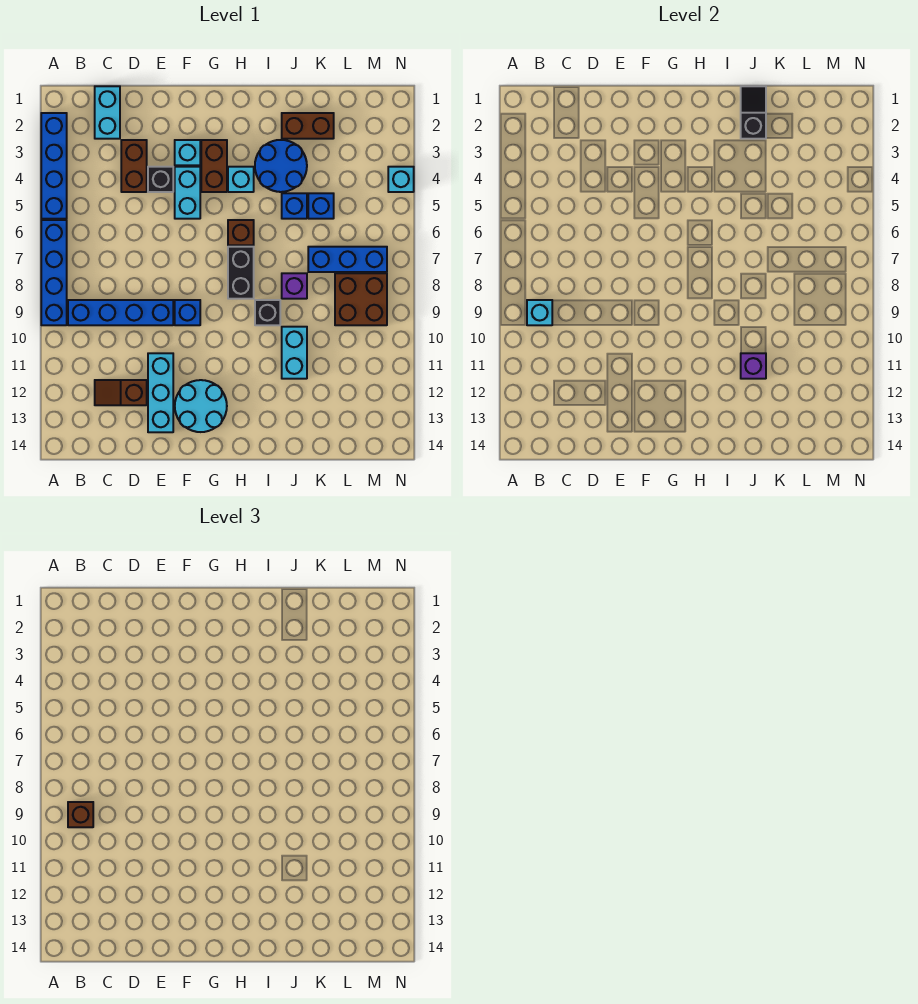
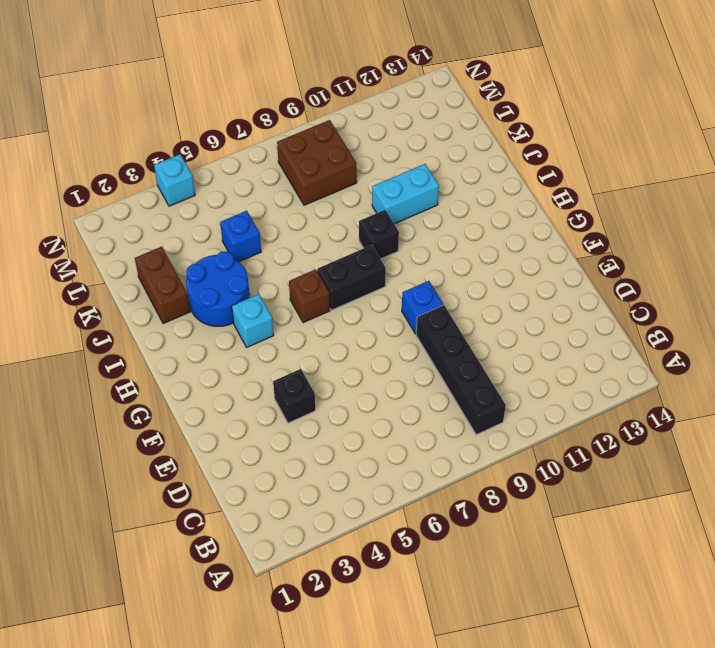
black 1x4 brick [416,305,506,435] -> blue 1x4 brick [68,300,173,325]
none -> blue 1x4 brick [41,113,67,219]
none -> blue 1x4 brick [41,220,67,325]
none -> cyan 1x2 brick [95,86,120,139]
none -> brown 1x2 slope [95,380,147,405]

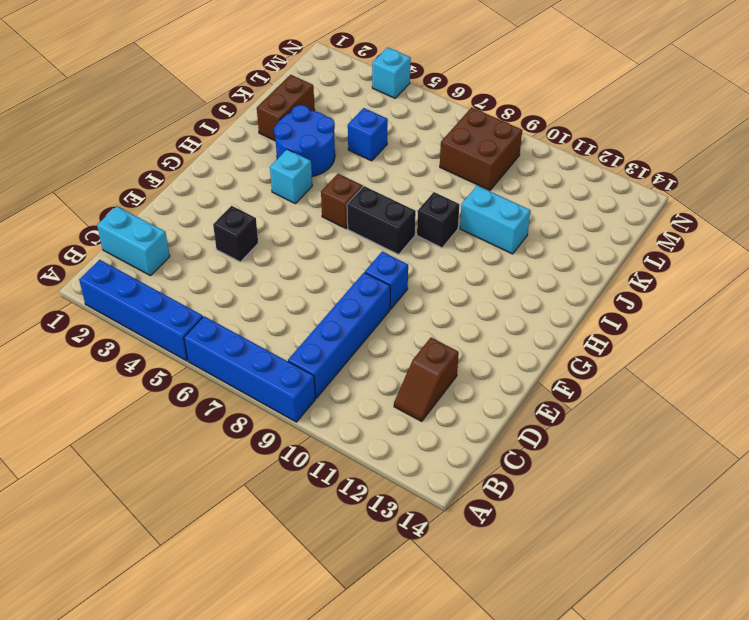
none -> brown 1x2 brick [121,140,147,192]
none -> cyan 1x3 brick [148,353,173,432]
none -> cyan 1x1 brick [175,140,200,165]
none -> cyan 1x2 brick [175,167,200,219]

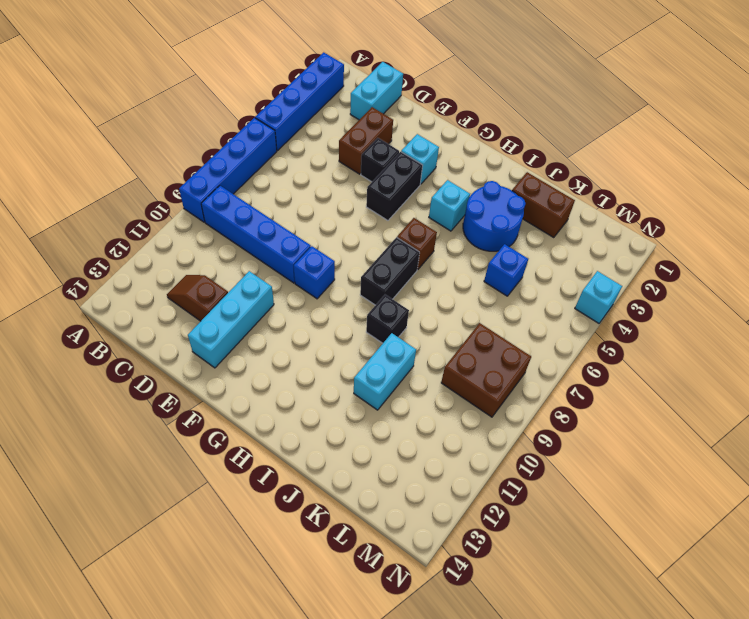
black 1x2 brick [366,152,423,220] -> cyan 1x2 brick [175,167,200,219]
none -> cyan 2x2 round brick [175,380,227,432]
none -> brown 1x2 brick [201,140,227,192]
none -> blue 1x1 brick [282,193,307,219]
none -> purple 1x1 brick [282,273,307,299]

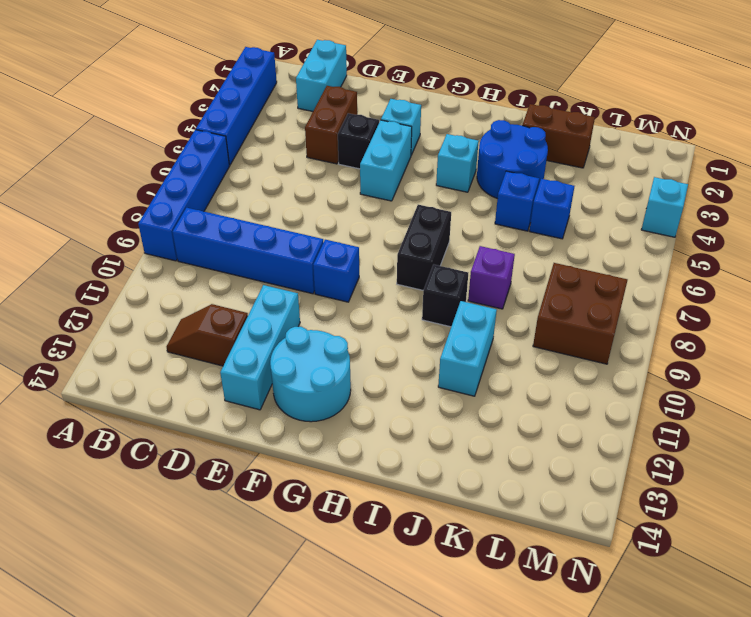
none -> brown 1x2 brick [201,140,227,192]
none -> brown 1x1 brick [228,220,254,245]
none -> blue 1x3 brick [308,247,387,272]
none -> cyan 1x1 brick [527,300,552,325]

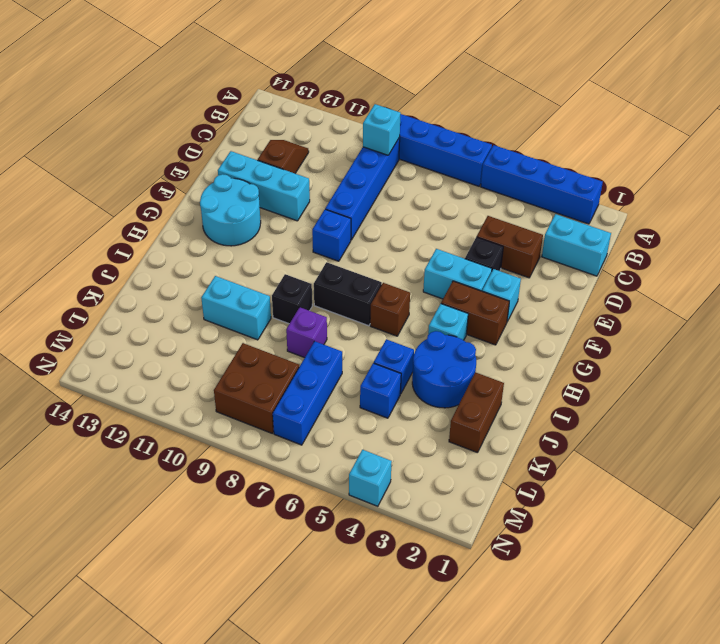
none -> black 1x2 slope [741,86,766,139]
none -> purple 1x1 brick [741,353,766,379]
none -> brown 1x1 brick [68,802,93,827]

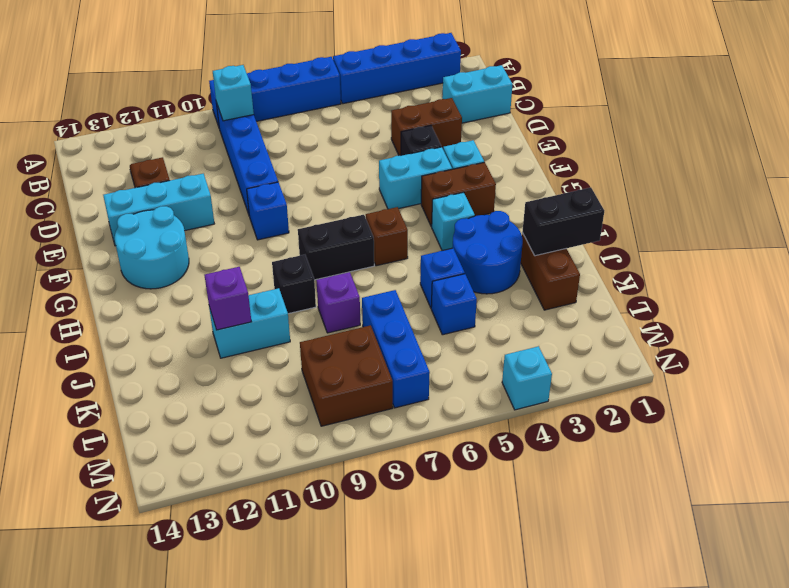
black 1x2 brick [522,188,604,256] -> black 1x2 slope [741,86,766,139]
none -> brown 1x1 brick [68,802,93,827]

